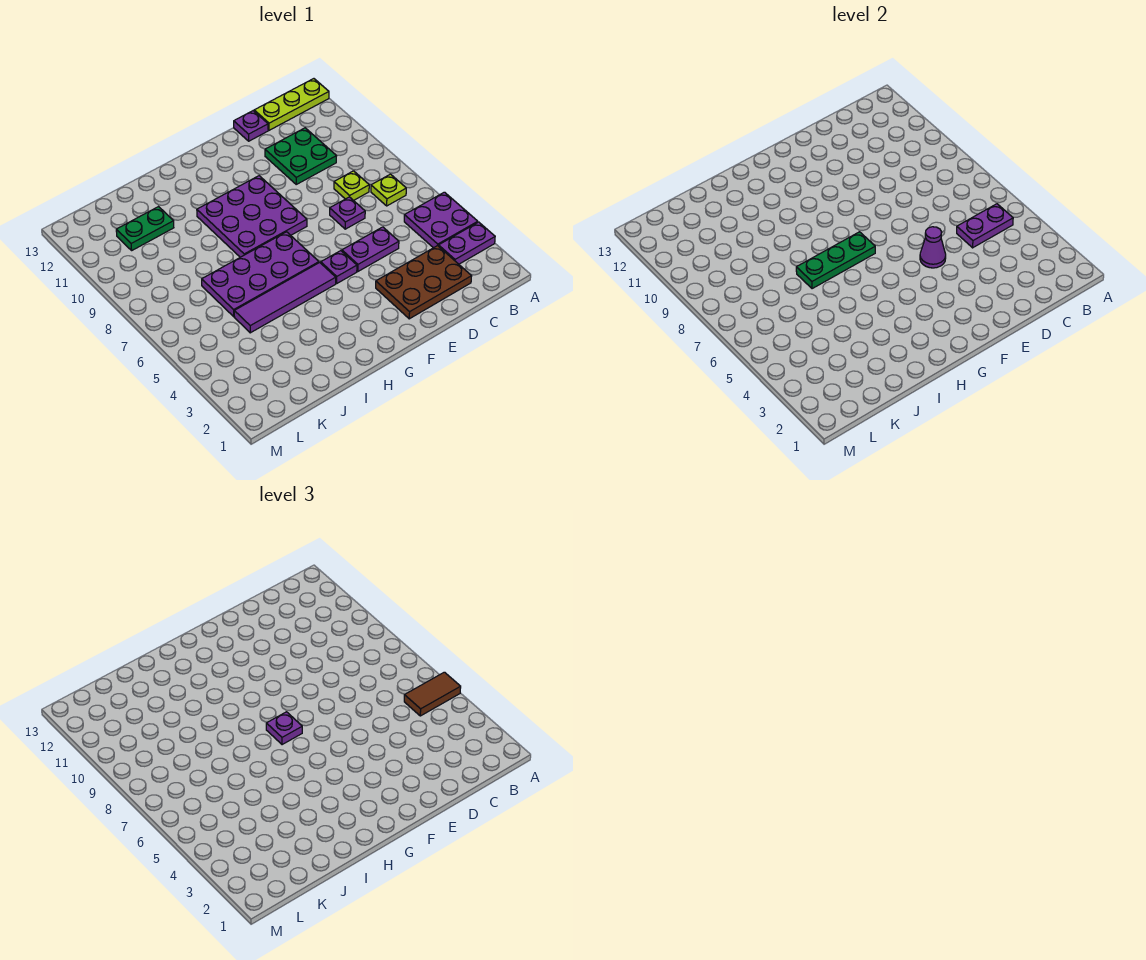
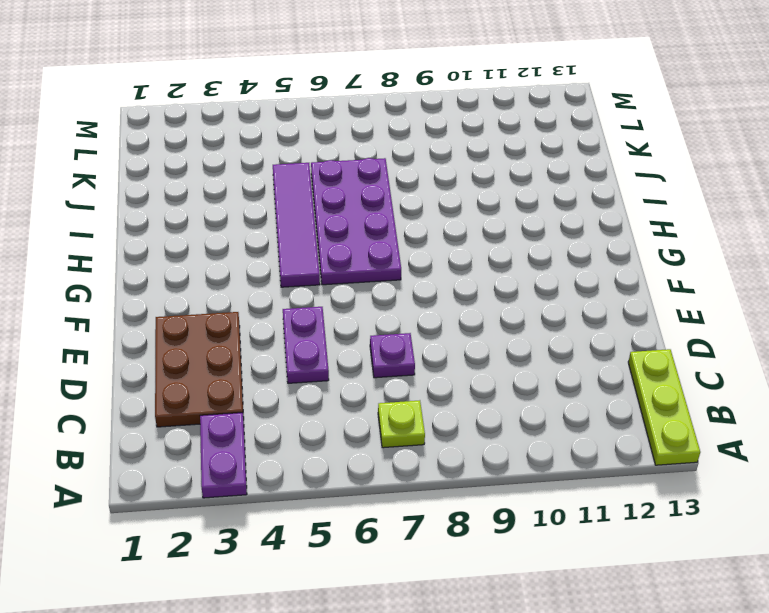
none -> purple 2x2 plate [404,192,478,248]
none -> lime 1x1 plate [334,171,369,201]
none -> green 2x2 plate [265,128,336,184]

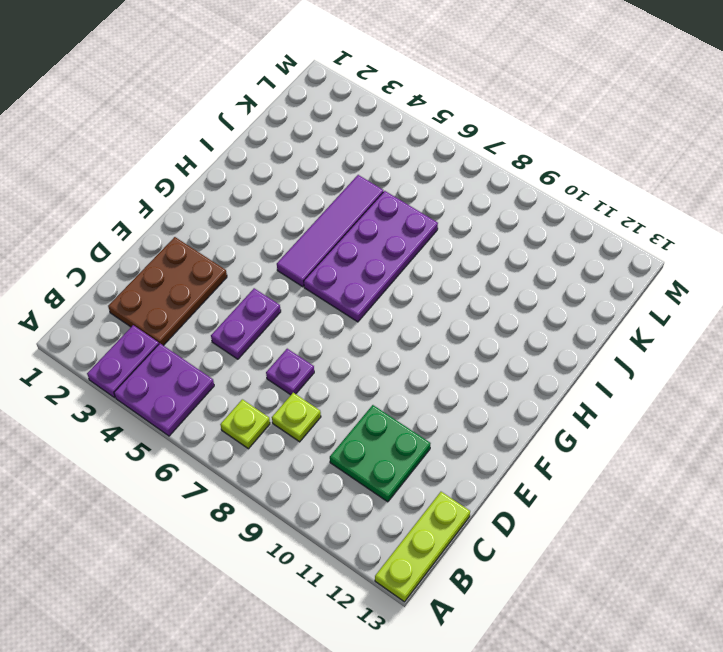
none -> purple 1x1 plate [234,111,268,141]
none -> purple 1x1 plate [321,251,357,283]
none -> purple 3x3 plate [197,176,307,257]

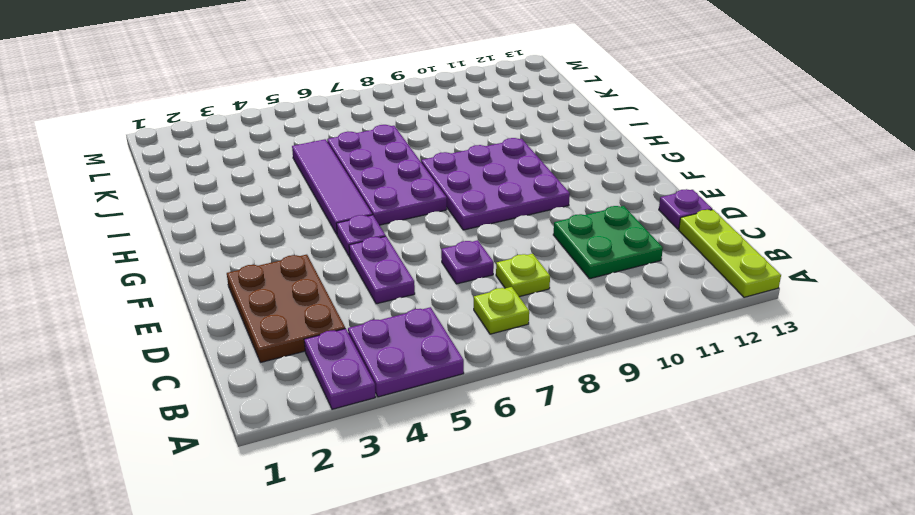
none -> green 1x2 plate [116,207,174,250]
none -> purple 1x2 plate [957,204,1013,248]
none -> purple 1x1 cone [920,227,946,268]

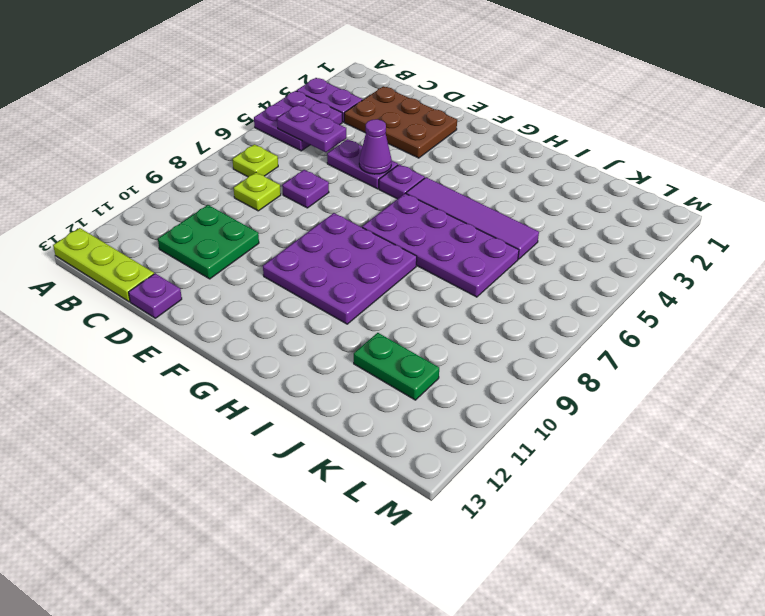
none -> green 1x3 plate [796,232,875,289]
none -> brown 1x2 tile [404,672,461,716]
none -> purple 1x1 plate [266,712,302,745]

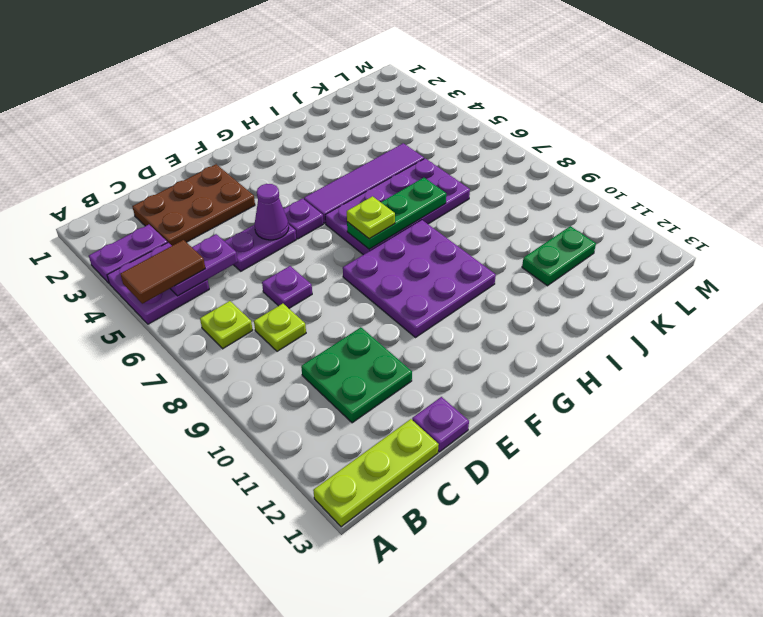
lime 1x1 plate [347,196,395,239] -> purple 1x1 plate [266,712,302,745]

